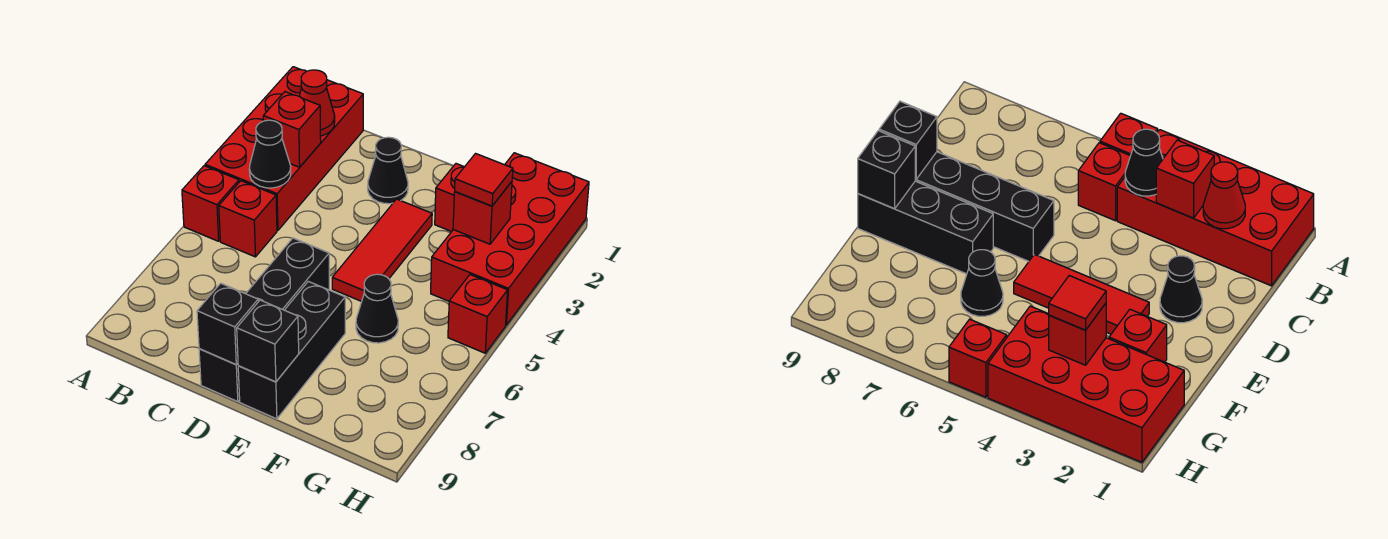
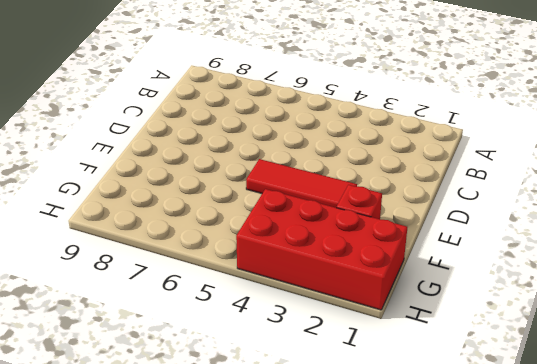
none -> red 2x4 brick [205,67,363,230]
none -> red 1x1 brick [182,166,239,241]
none -> red 1x1 brick [219,181,277,257]

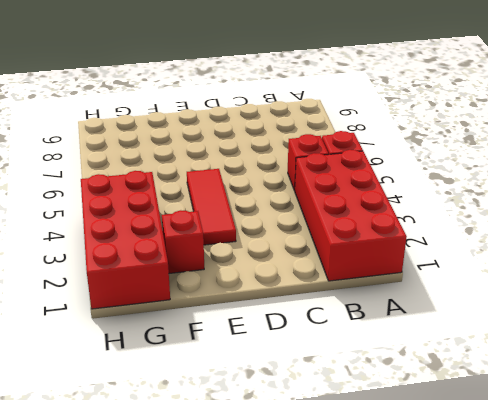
none -> black 1x1 cone [368,137,408,204]
none -> black 1x4 brick [199,238,329,402]
none -> black 1x3 brick [238,281,345,419]

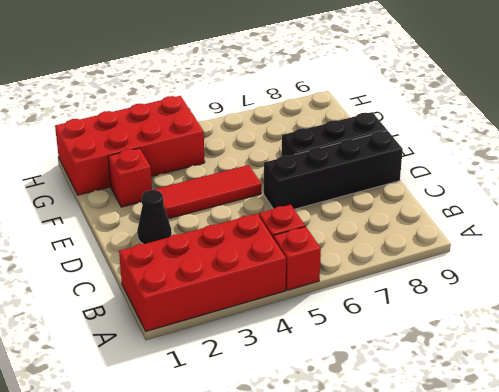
none -> black 1x1 cone [356,274,398,343]
none -> red 1x1 brick [448,275,508,353]
none -> red 1x1 cone [299,70,335,136]

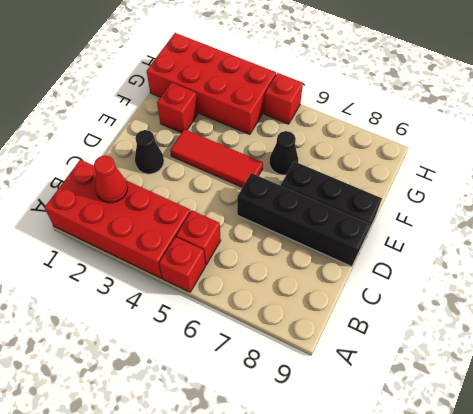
none -> red 1x1 brick [263,92,321,167]
none -> black 1x1 cone [249,120,291,188]
none -> black 1x1 brick [197,283,258,365]

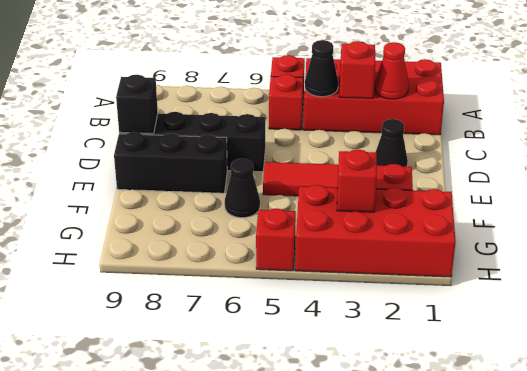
none -> black 1x1 brick [237,300,299,382]
none -> red 1x1 tile [455,154,513,206]

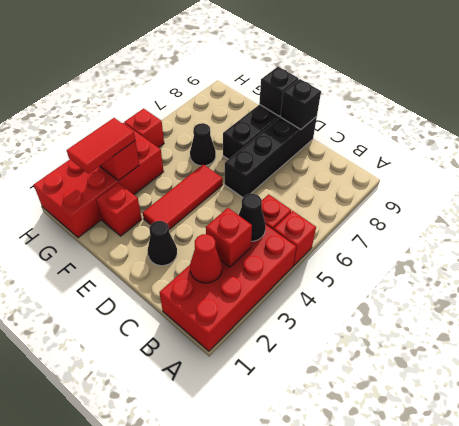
red 1x2 tile [67,118,135,174] -> red 1x1 tile [455,154,513,206]

